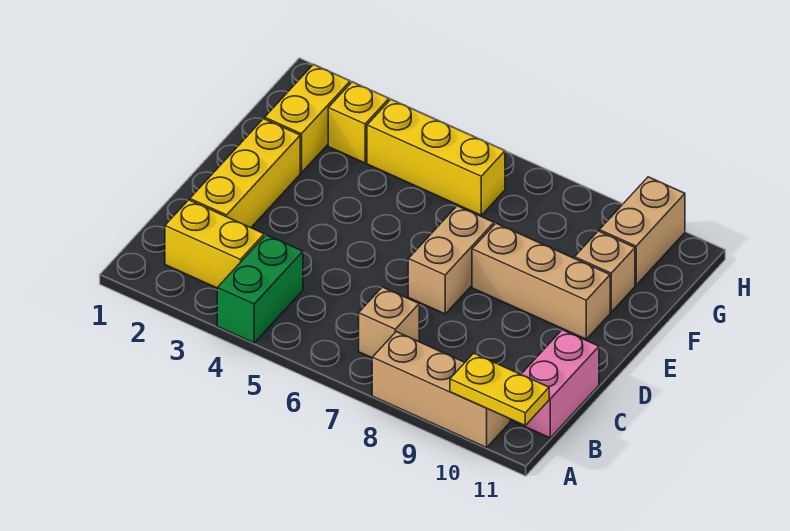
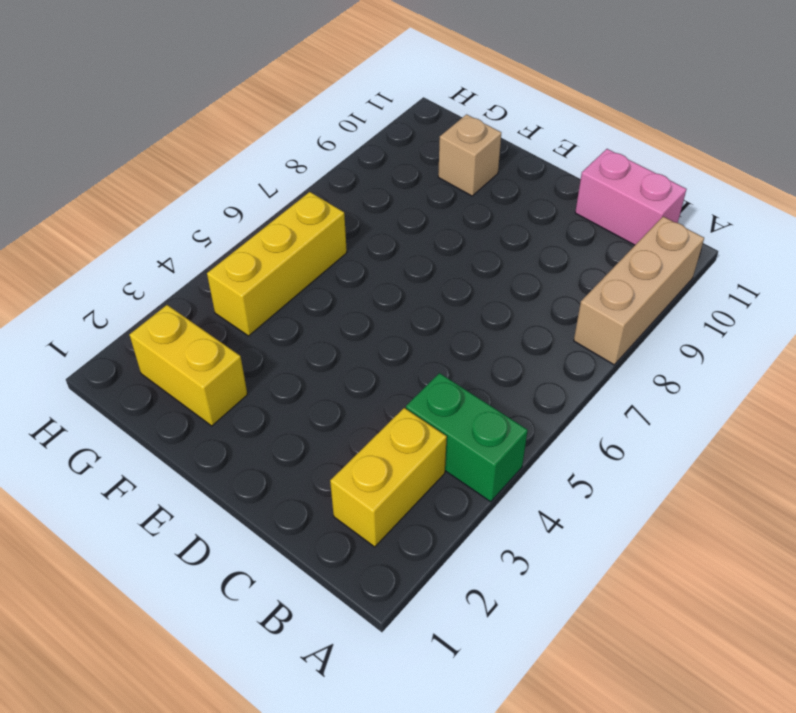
none -> tan 1x1 brick [359,287,419,358]
none -> yellow 1x3 brick [190,119,300,228]
none -> tan 1x2 brick [408,206,494,314]

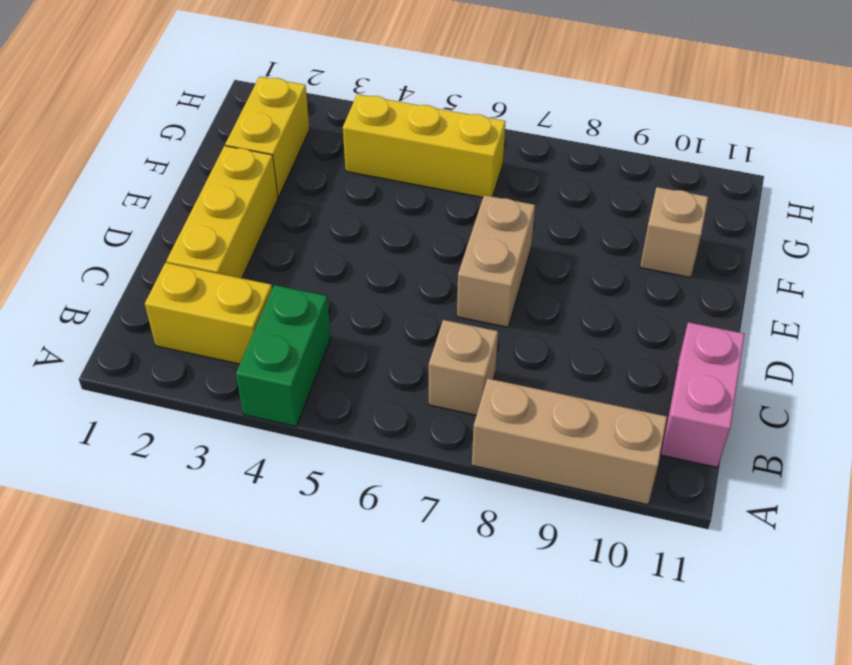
none -> tan 1x3 brick [472,223,610,339]
none -> yellow 1x1 brick [328,82,389,163]
none -> tan 1x2 brick [599,177,685,285]

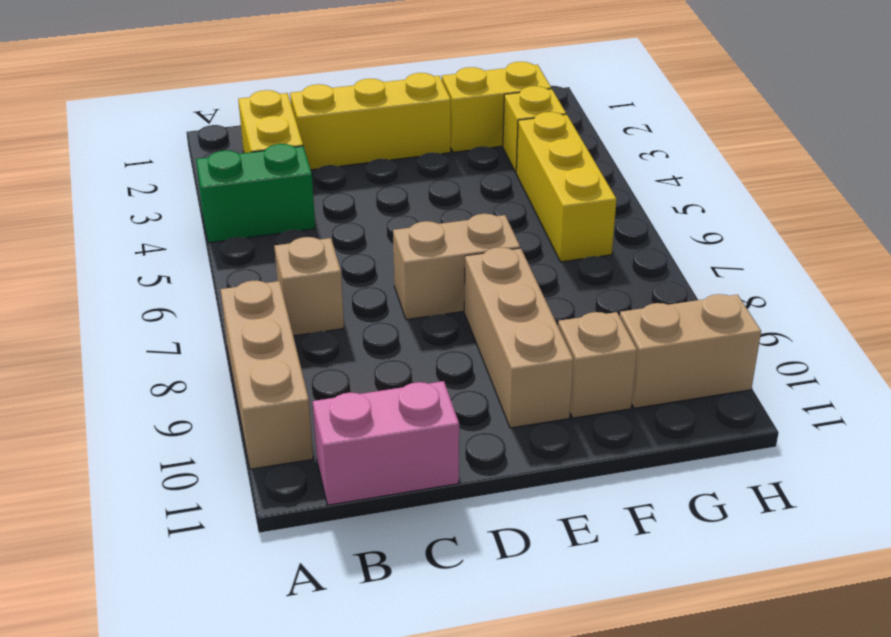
none -> yellow 1x2 plate [450,353,549,425]

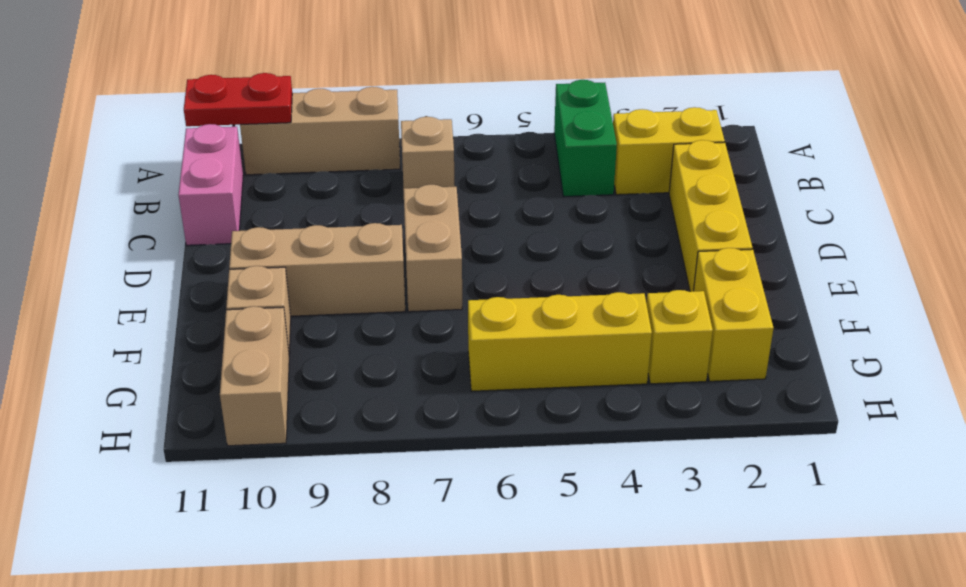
red 1x2 plate [184,73,292,126] -> yellow 1x2 plate [450,353,549,425]

